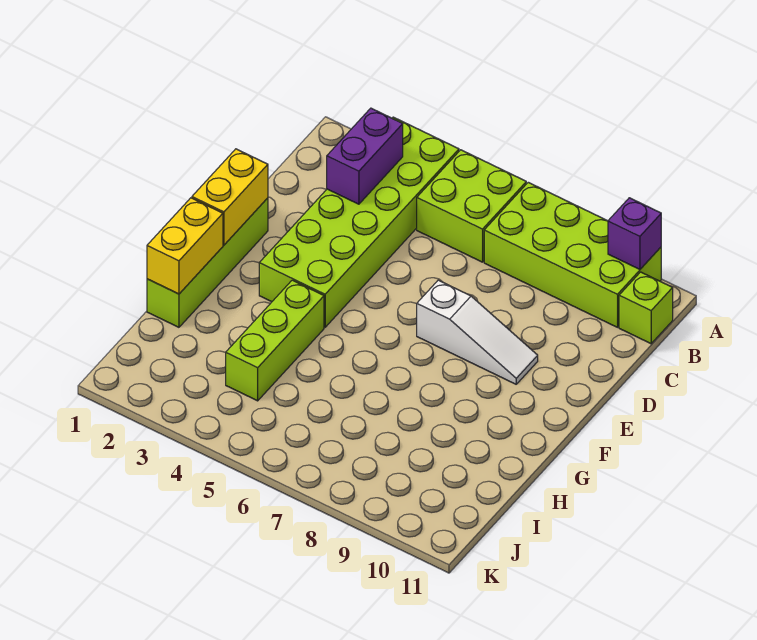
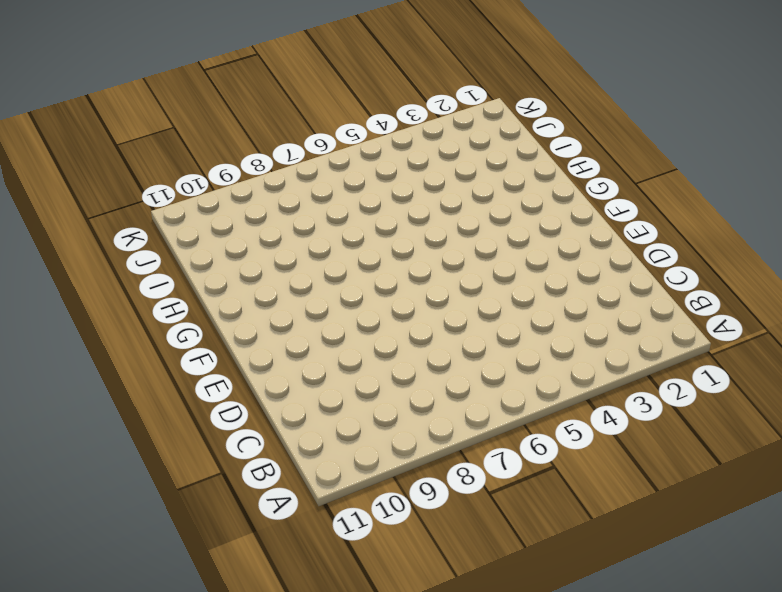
none -> lime 2x6 brick [259,117,459,327]
none -> lime 2x2 brick [417,150,526,262]

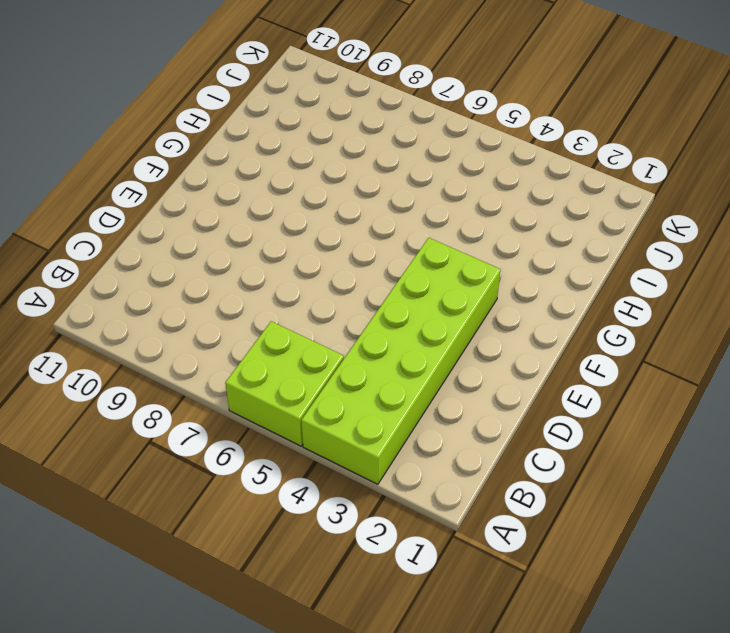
none -> lime 2x4 brick [484,182,661,327]
none -> lime 1x1 brick [619,272,673,344]

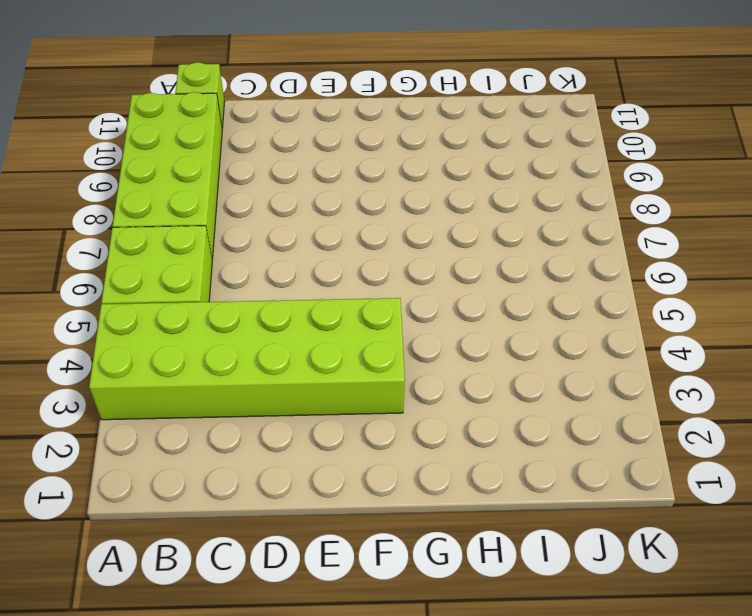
none -> lime 1x4 brick [147,198,268,327]
none -> white 1x3 slope [417,280,538,384]

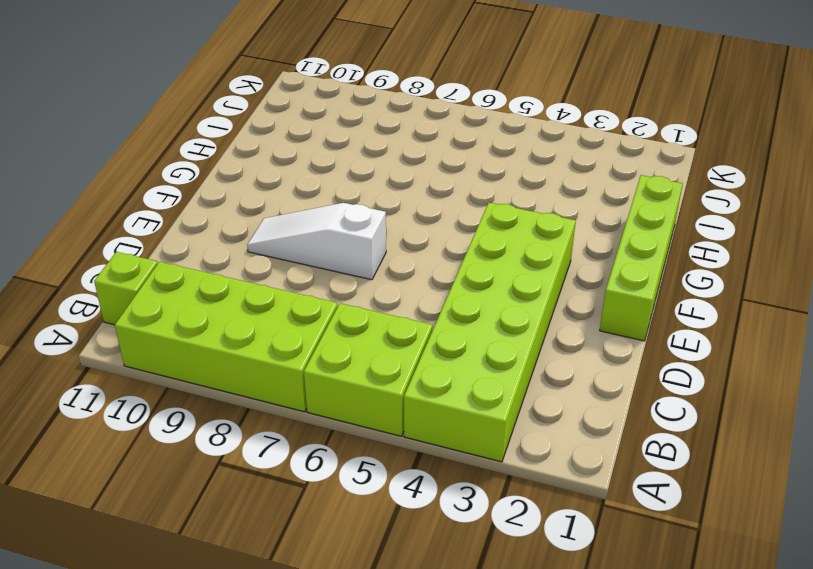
none -> lime 1x3 brick [226,280,324,401]
none -> purple 1x1 brick [608,198,661,269]

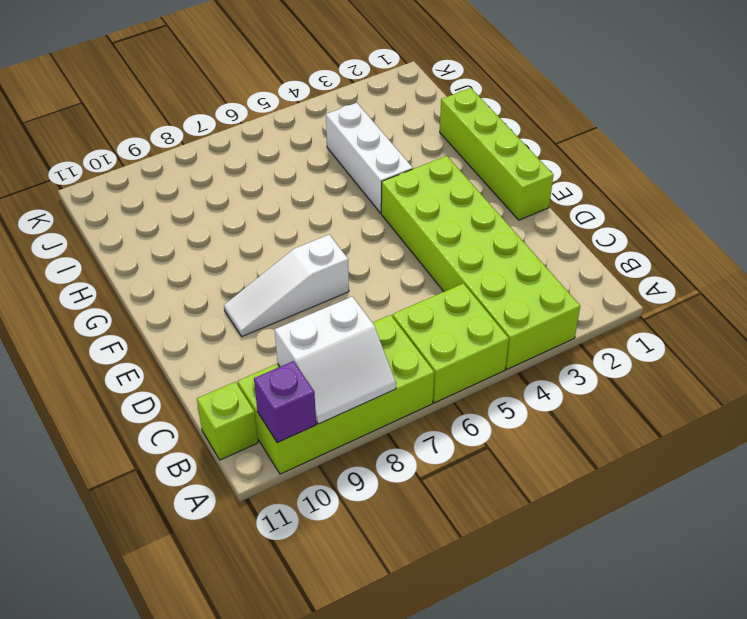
white 2x2 slope [275,296,396,424] -> none
white 1x3 brick [326,103,413,213] -> lime 1x3 brick [226,280,324,401]
none -> purple 1x2 brick [327,108,403,204]
none -> yellow 1x2 brick [192,149,268,245]

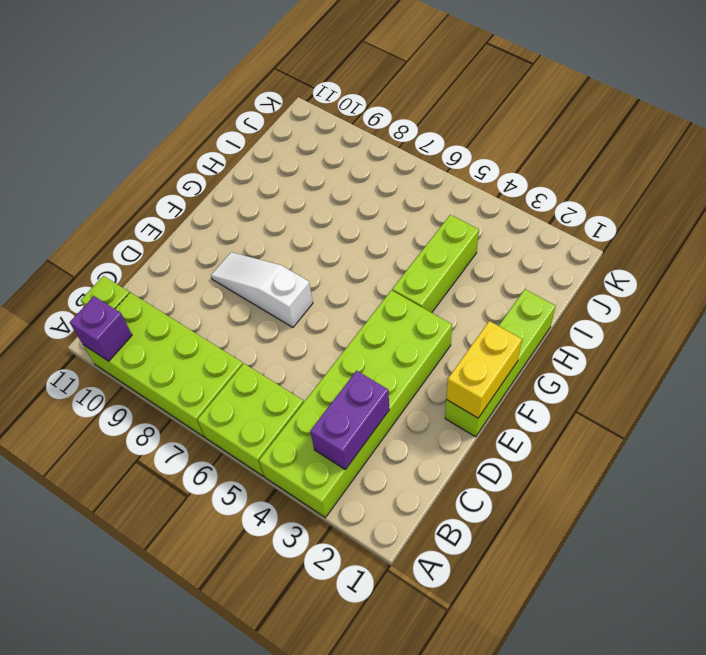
none -> yellow 1x2 brick [147,198,223,294]

